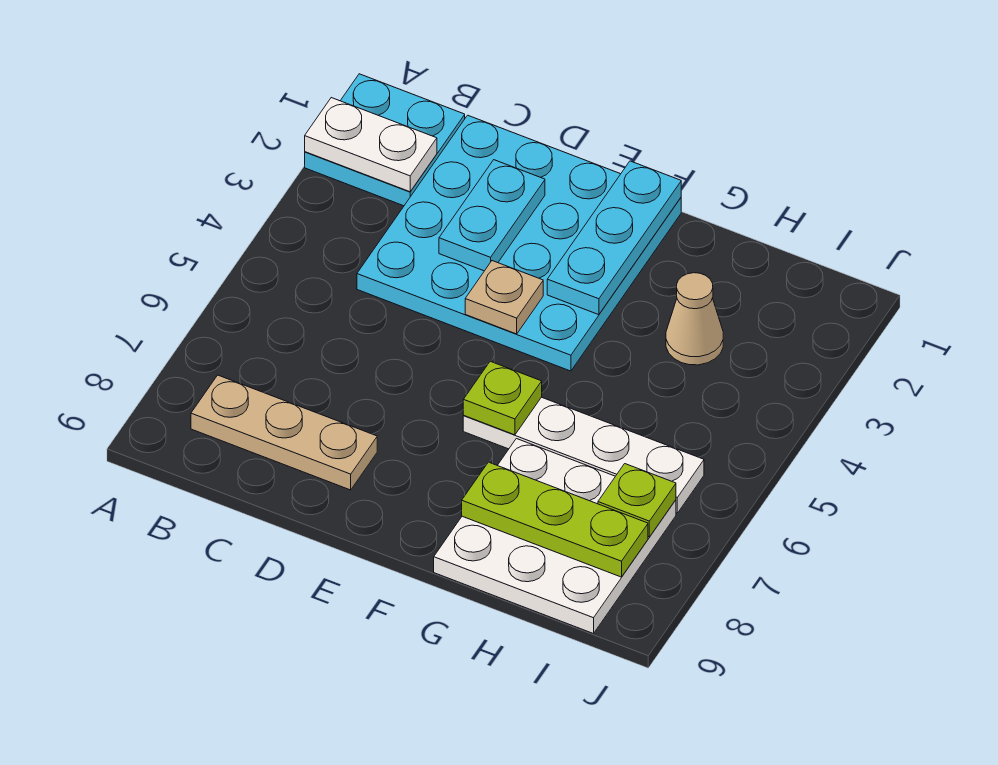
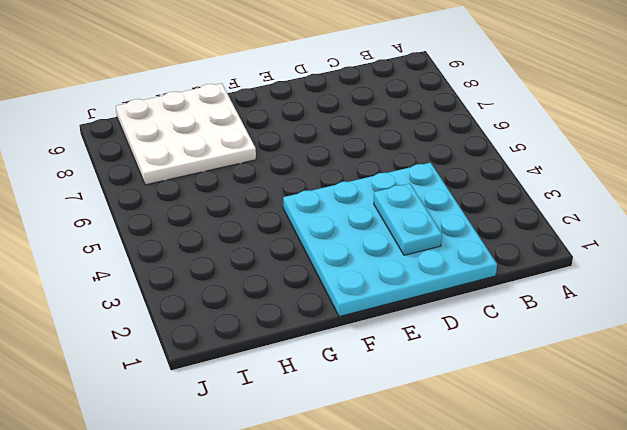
none -> cyan 2x2 plate [305,74,465,206]
none -> tan 1x3 plate [191,375,377,490]
none -> white 1x4 plate [463,397,704,513]

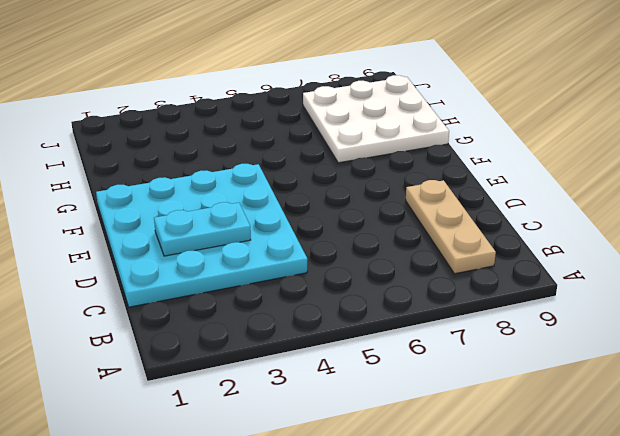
none -> cyan 2x2 plate [305,74,465,206]
none -> white 1x4 plate [463,397,704,513]
none -> tan 1x1 cone [666,273,723,365]

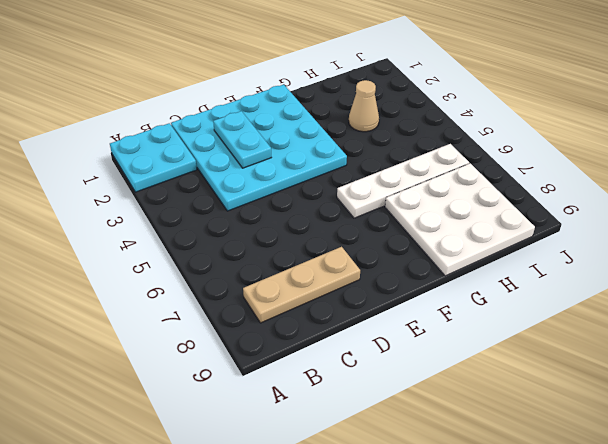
none -> white 1x2 plate [305,98,437,192]
none -> tan 1x1 plate [465,261,543,334]
none -> cyan 1x3 plate [547,161,681,315]

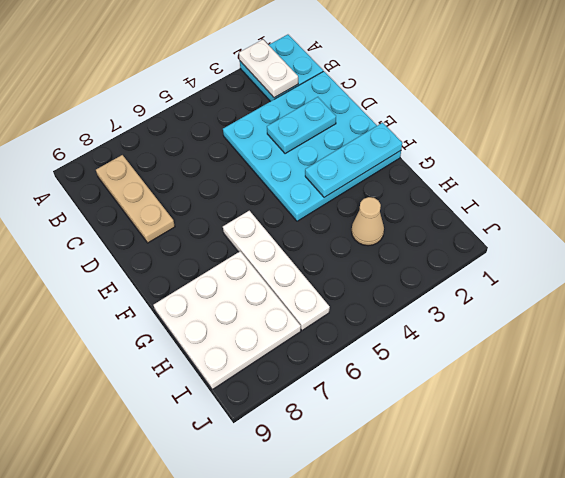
none -> tan 1x1 plate [465,261,543,334]
none -> lime 1x1 plate [463,361,542,435]
none -> lime 1x3 plate [462,462,648,577]

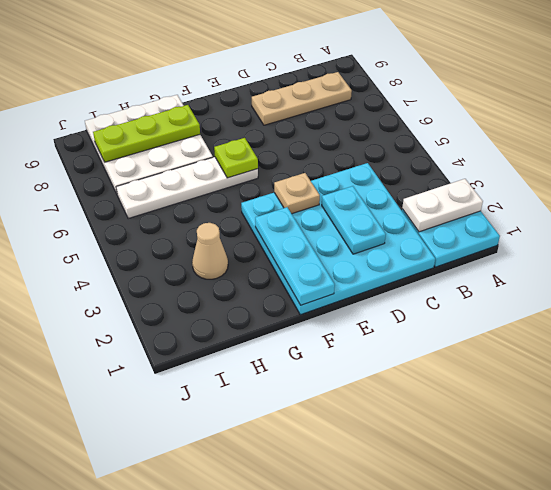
none -> lime 1x1 plate [598,464,676,537]

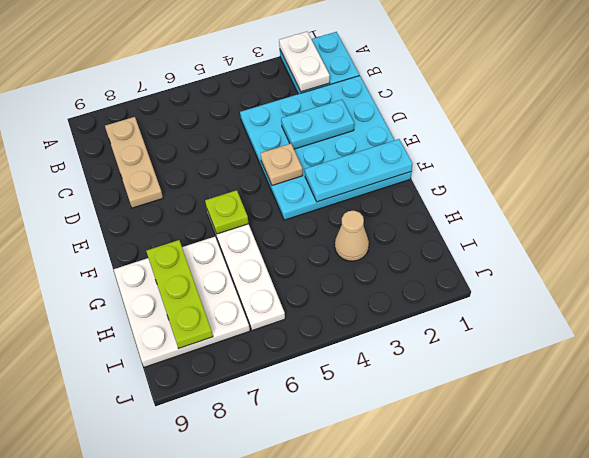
none -> lime 1x1 plate [598,464,676,537]

